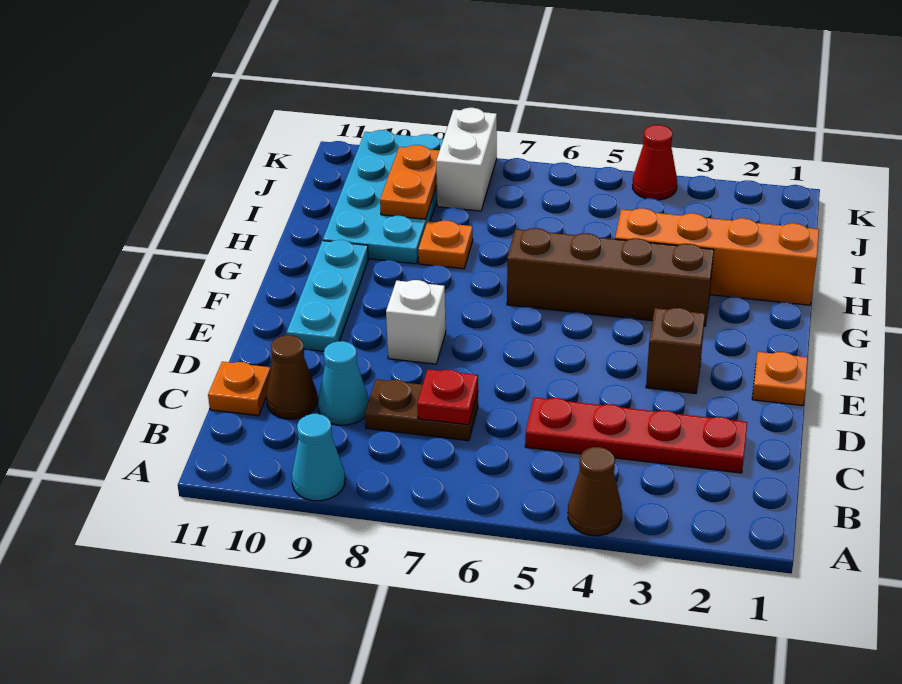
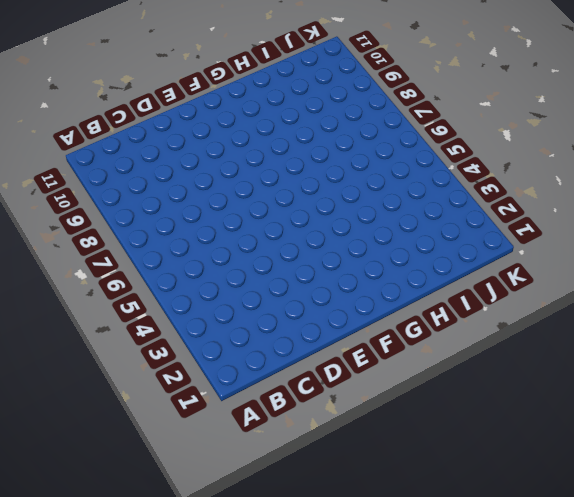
none -> brown 1x1 cone [568,447,622,536]
none -> cyan 1x1 cone [292,414,345,501]
none -> red 1x4 plate [525,397,747,473]

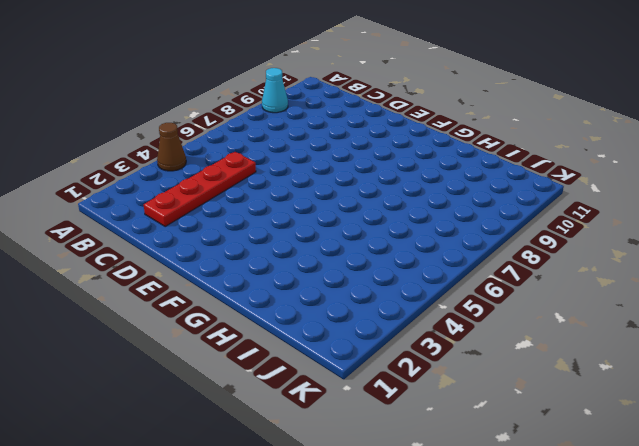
none -> brown 1x2 plate [365,379,478,441]
none -> cyan 1x1 cone [318,341,369,425]
none -> brown 1x1 cone [266,335,317,419]

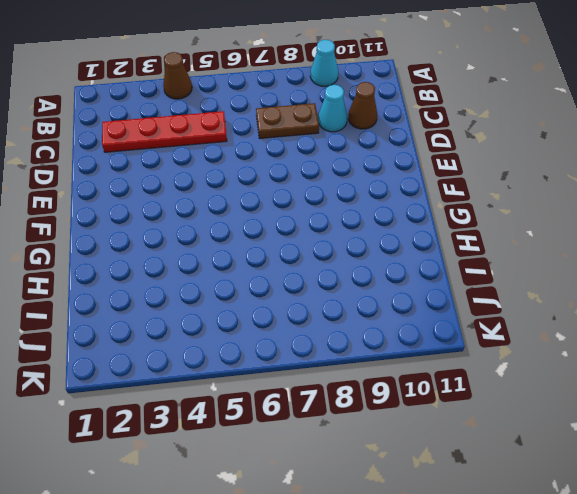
none -> orange 1x1 plate [208,362,271,416]
none -> orange 1x1 plate [752,352,808,406]
none -> brown 1x1 brick [646,308,705,393]

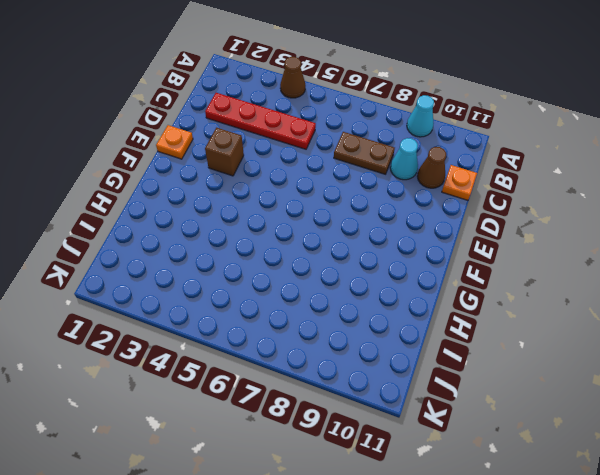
none -> white 1x1 brick [386,280,446,364]
none -> cyan 1x3 plate [287,240,368,351]
none -> brown 1x4 brick [507,228,714,326]

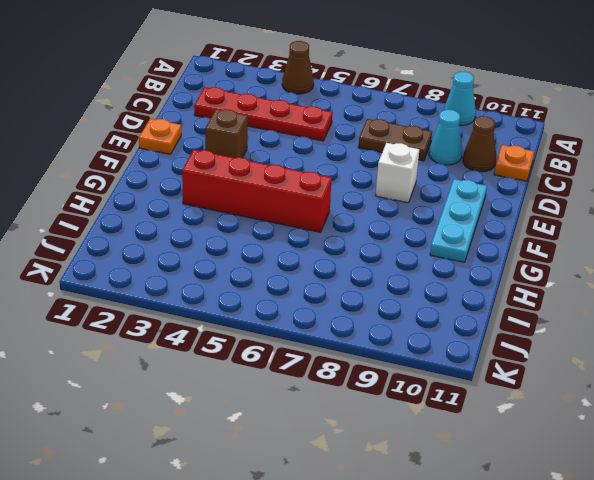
red 1x4 brick [182,150,332,232] -> brown 1x4 brick [507,228,714,326]
none -> orange 1x4 brick [615,208,819,305]
none -> orange 1x1 plate [418,221,473,269]
none -> cyan 2x4 plate [323,130,443,264]

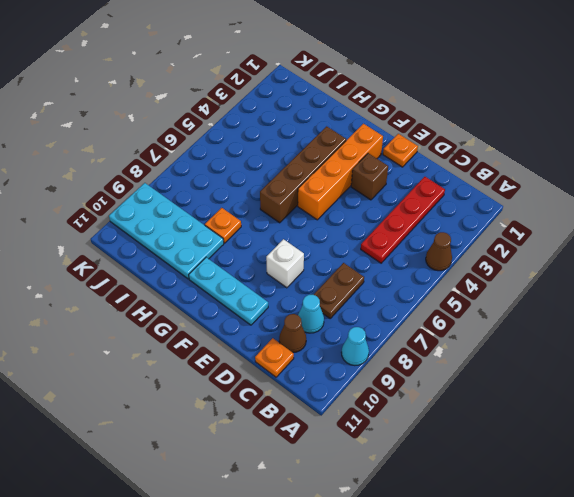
orange 1x4 brick [298,124,383,220] -> orange 1x4 brick moved to [615,208,819,305]
none -> white 1x2 brick [436,108,497,211]
none -> red 1x1 cone [632,125,677,200]
none -> red 1x1 plate [417,369,478,425]

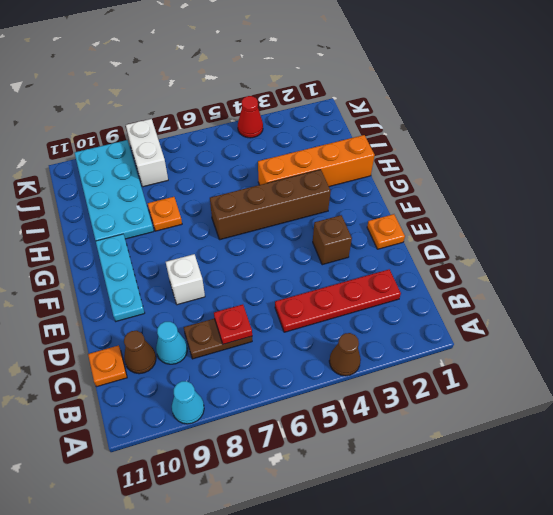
none -> orange 1x2 plate [380,145,440,219]

